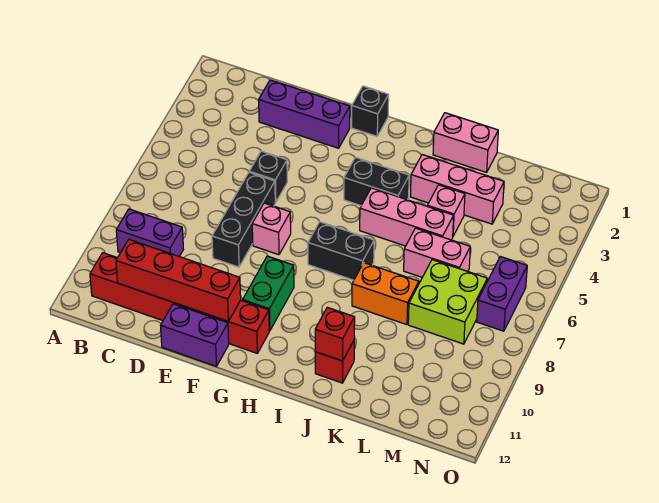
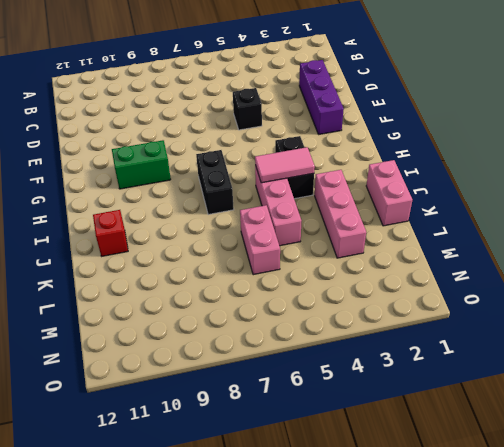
pink 1x2 tile [255,147,315,183] -> none
none -> purple 1x2 brick [116,209,184,256]
none -> red 1x6 brick [90,253,269,353]
none -> black 1x3 brick [212,172,275,267]

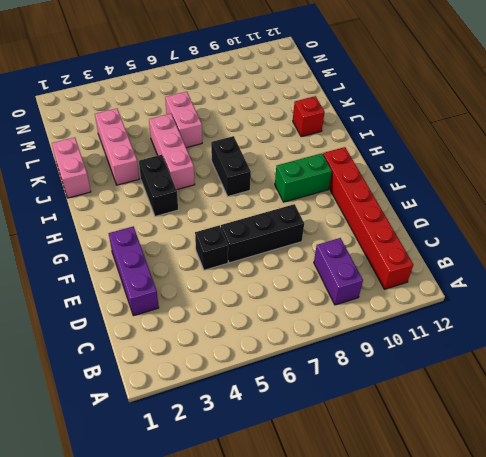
none -> purple 1x2 brick [161,304,229,366]
none -> pink 1x1 brick [252,203,291,255]
none -> black 1x1 brick [352,86,389,136]

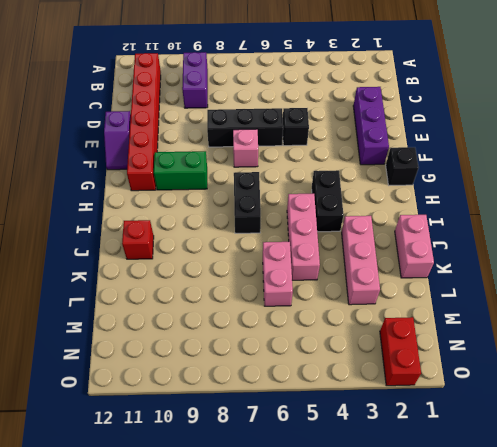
purple 1x2 slope [104,111,131,170] -> purple 1x2 brick [161,304,229,366]
red 1x2 brick [380,317,421,386] -> none
none -> orange 1x2 brick [352,263,419,325]
none -> pink 1x1 brick [427,185,465,236]
none -> lime 2x2 brick [408,260,487,344]

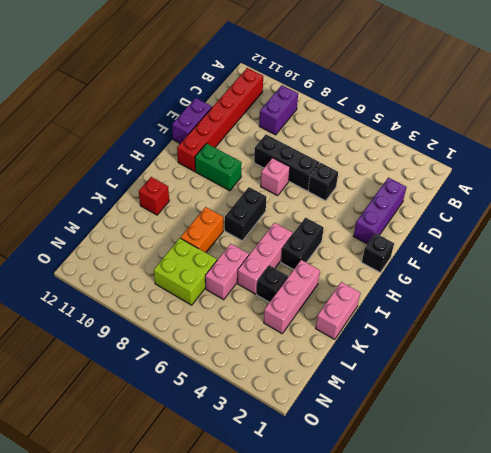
black 1x1 brick [257,265,288,302] -> pink 1x1 brick [427,185,465,236]
none -> purple 1x2 brick [477,257,527,331]
none -> red 1x4 brick [116,240,241,321]
none -> red 1x1 brick [315,307,355,361]

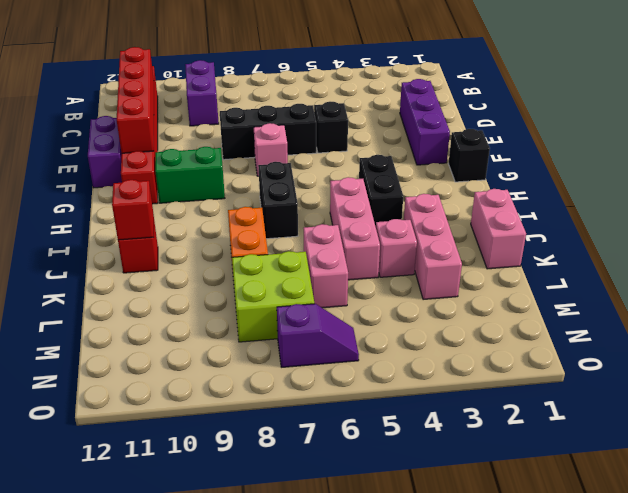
purple 1x2 slope [277,304,359,367] -> purple 1x2 brick [477,257,527,331]

